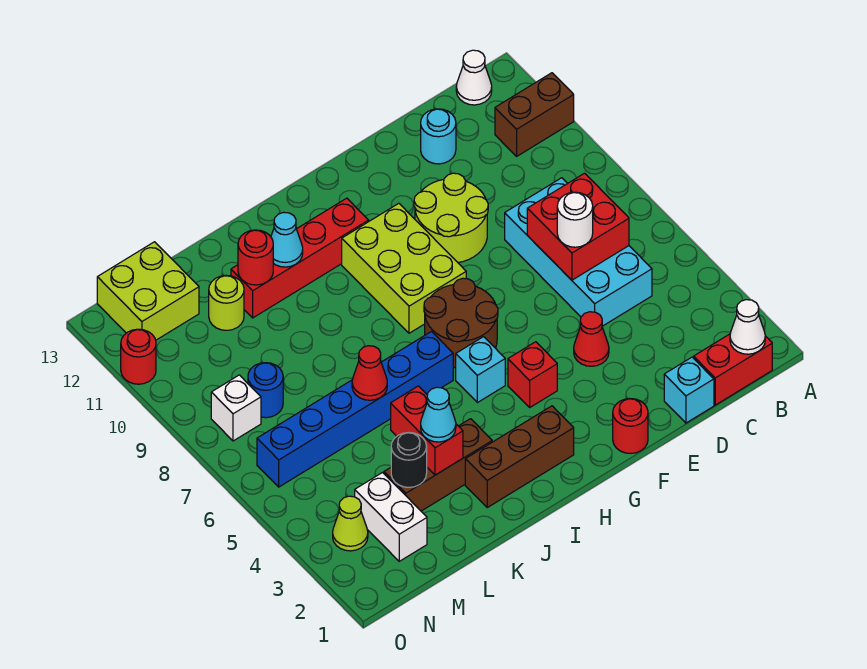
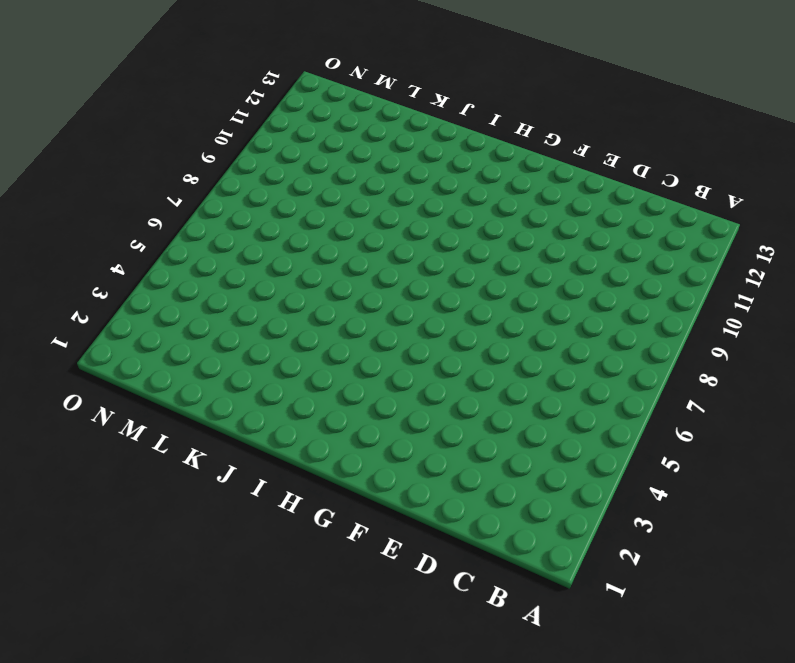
none -> brown 1x2 brick [495,73,574,156]
none -> red 1x2 brick [694,334,772,405]
none -> white 1x1 cone [456,50,492,105]
none -> cyan 2x4 brick [505,178,652,326]

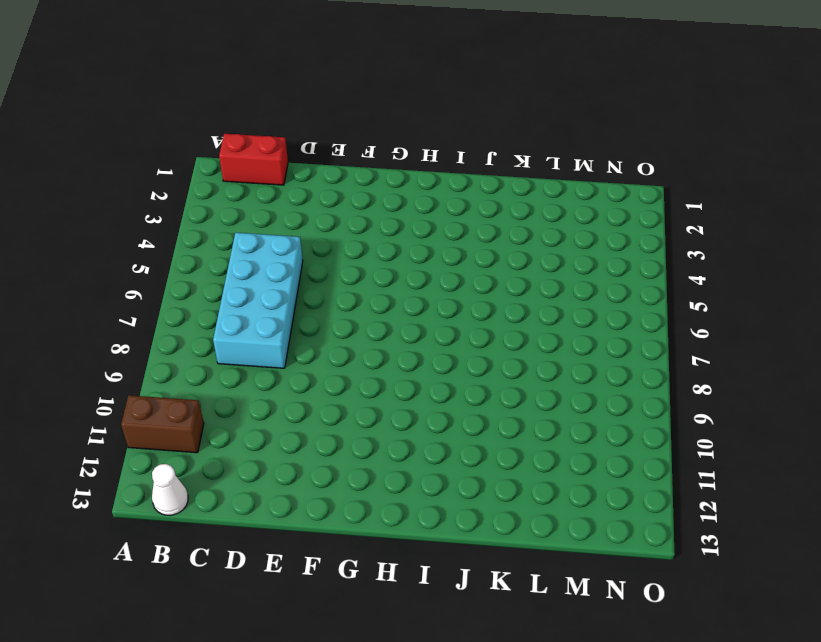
none -> cyan 1x1 brick [664,357,714,423]
none -> cyan 1x1 round brick [421,109,456,164]
none -> red 1x1 cone [574,312,609,366]
none -> lime 2x2 round brick [414,173,488,263]

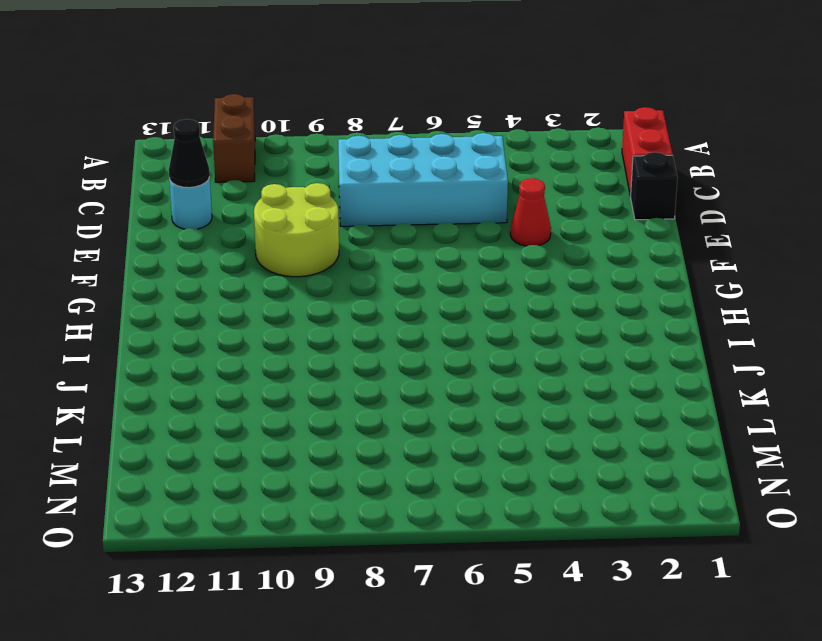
black 1x1 brick [631,152,678,220] -> cyan 1x1 brick [664,357,714,423]
black 1x1 cone [169,119,210,188] -> none
none -> white 1x1 cone [456,50,492,105]
none -> red 1x1 round brick [613,399,648,453]
none -> red 1x1 brick [508,342,557,407]
none -> brown 2x2 round brick [424,278,498,368]

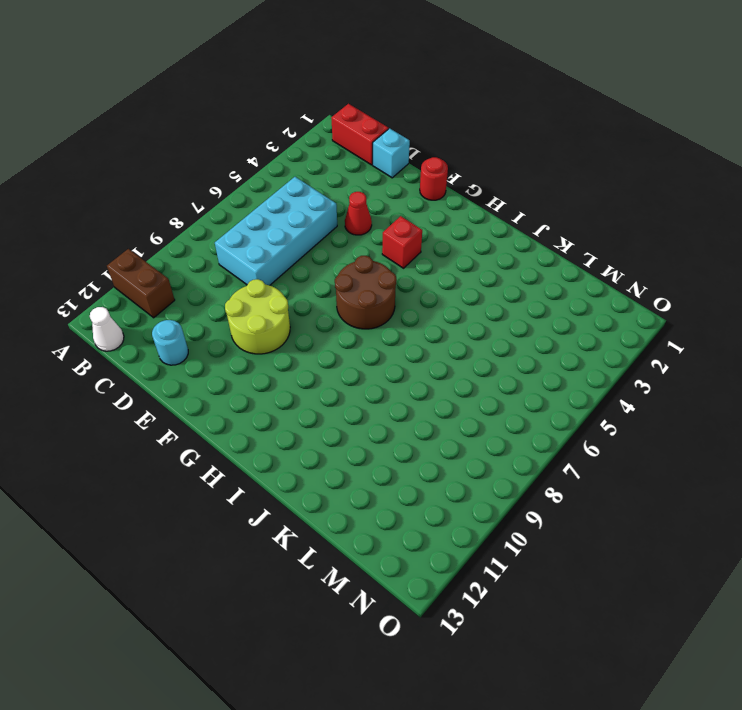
none -> lime 2x3 brick [342,203,466,333]
none -> brown 1x3 brick [465,406,574,507]
none -> cyan 1x1 brick [456,337,505,403]
none -> red 1x4 brick [231,198,369,318]

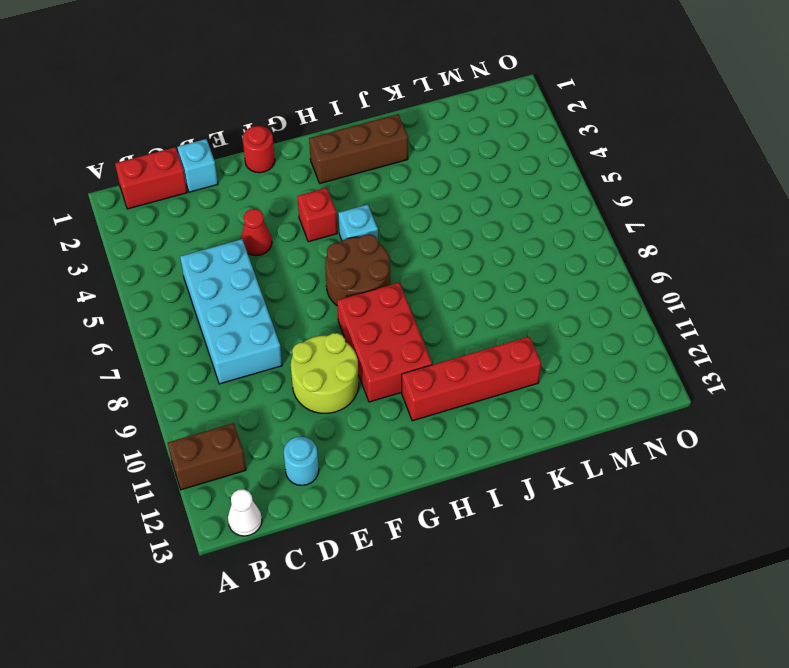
red 2x3 brick [337,283,432,402] -> lime 2x3 brick [342,203,466,333]
none -> blue 1x6 brick [257,332,453,487]
none -> brown 1x3 brick [384,419,492,511]
none -> lime 1x1 round brick [209,276,244,330]
none -> white 1x2 brick [355,473,427,561]

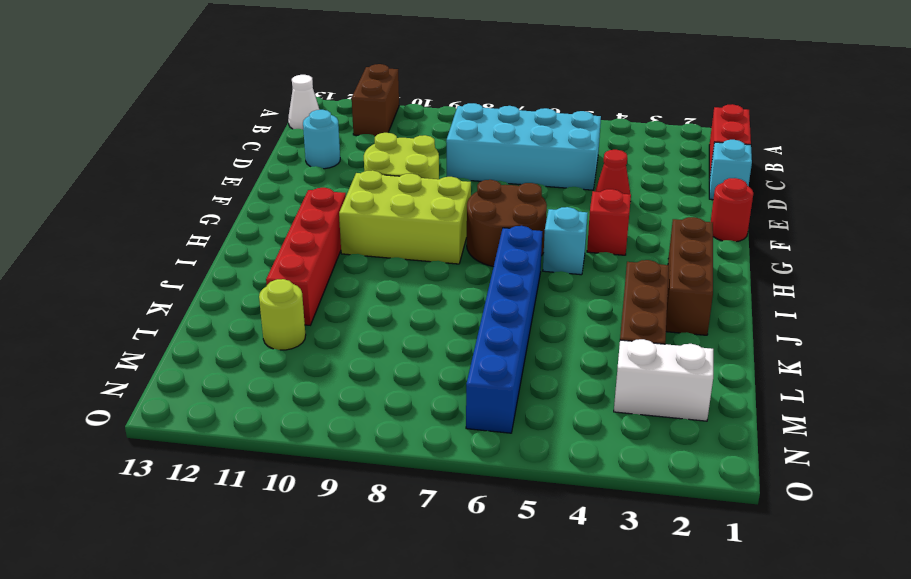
none -> blue 1x1 round brick [248,363,283,418]
none -> lime 2x2 brick [97,242,199,340]
none -> lime 1x1 cone [333,496,368,551]
none -> white 1x1 brick [211,375,261,441]

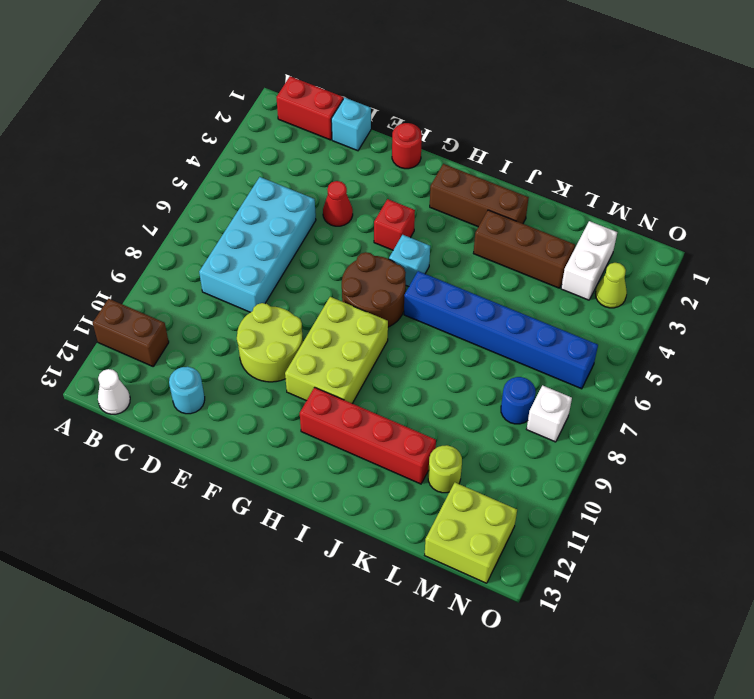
none -> red 1x1 round brick [121,329,156,384]
none -> white 1x1 cone [730,300,765,354]
none -> red 2x2 brick [527,173,629,280]
none -> cyan 1x1 cone [271,212,303,267]

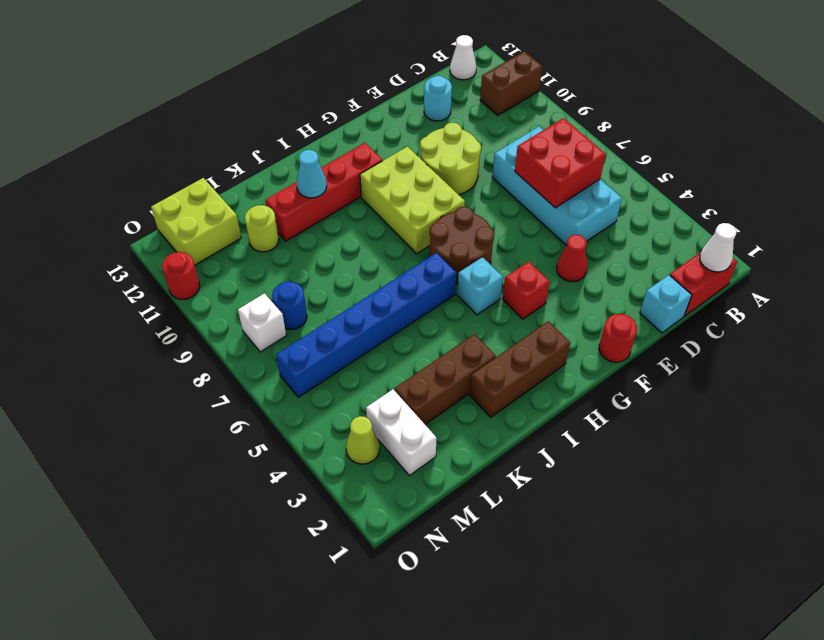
none -> red 1x2 brick [391,386,463,475]
none -> red 1x1 cone [352,346,387,400]
none -> red 1x1 round brick [238,230,273,285]
none -> black 1x1 round brick [391,432,427,487]

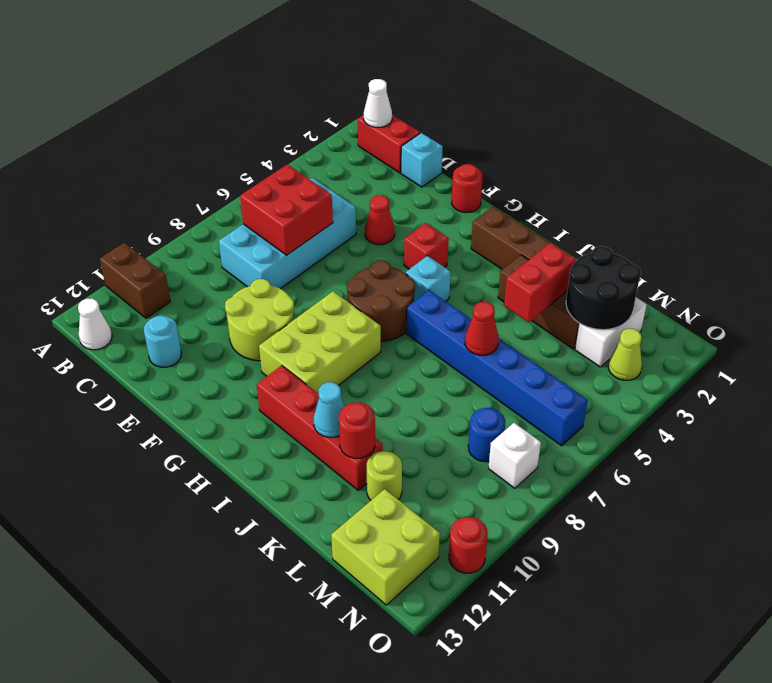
black 2x2 round brick [566,246,641,330] -> black 1x1 round brick [391,432,427,487]
none -> white 1x1 round brick [557,192,593,247]
none -> cyan 1x1 cone [421,387,456,442]

